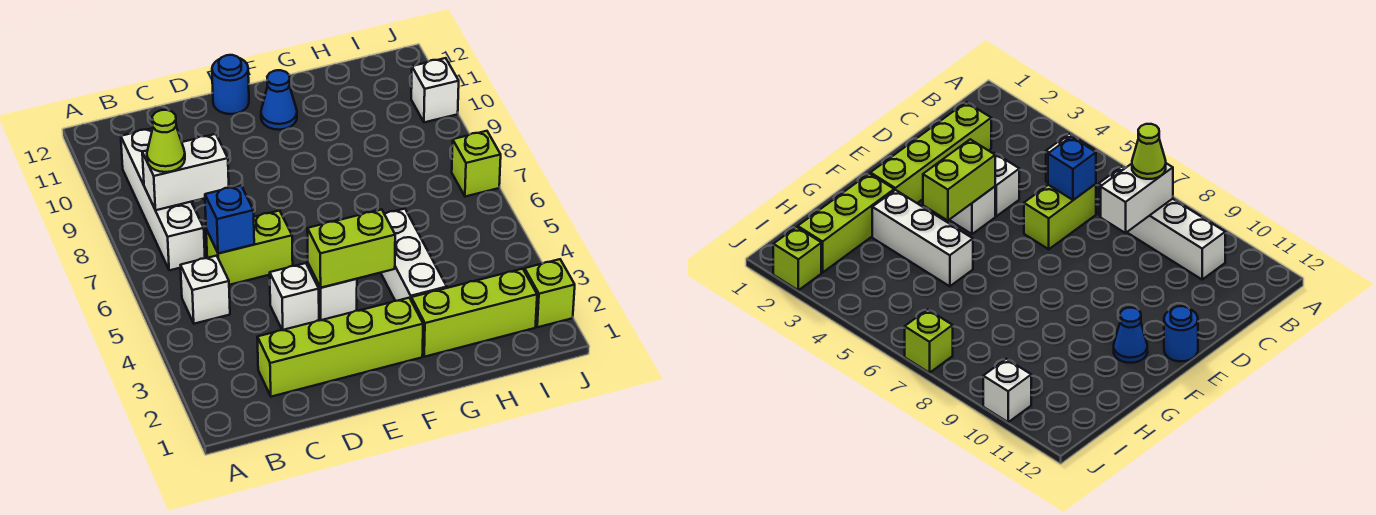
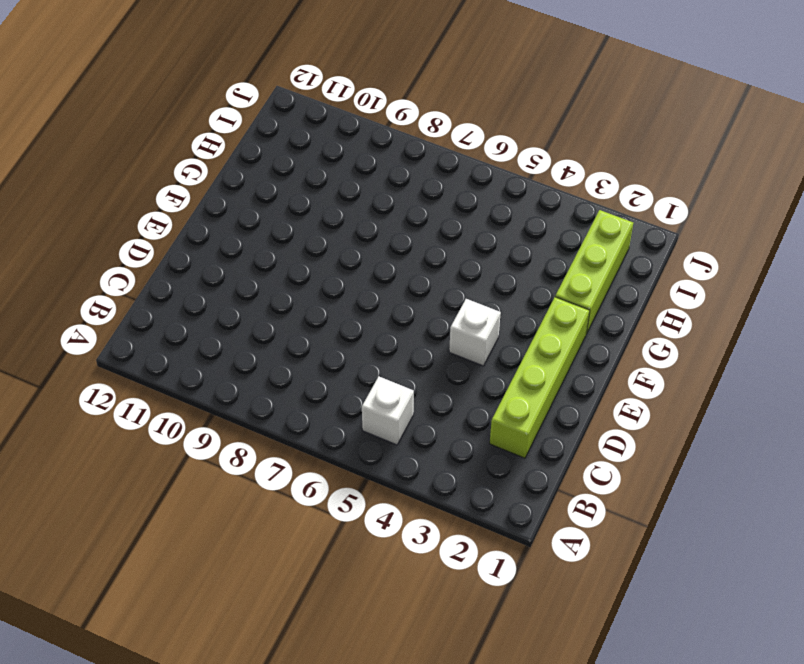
none -> white 1x4 brick [121,128,205,270]
none -> lime 1x2 brick [206,211,293,285]
none -> white 1x1 brick [270,263,319,330]

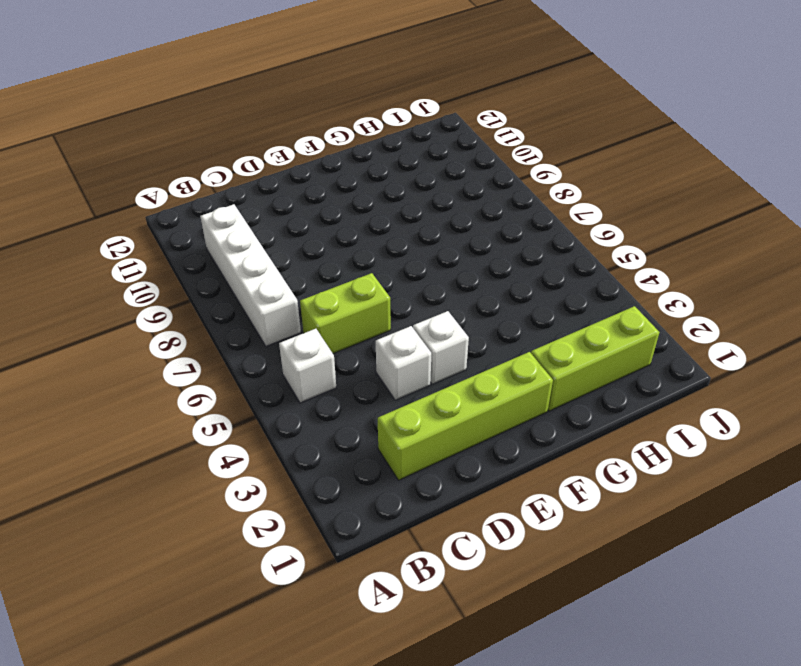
none -> blue 1x1 round brick [212,55,249,114]
none -> blue 1x1 cone [261,70,297,130]
none -> white 1x3 brick [381,209,447,301]

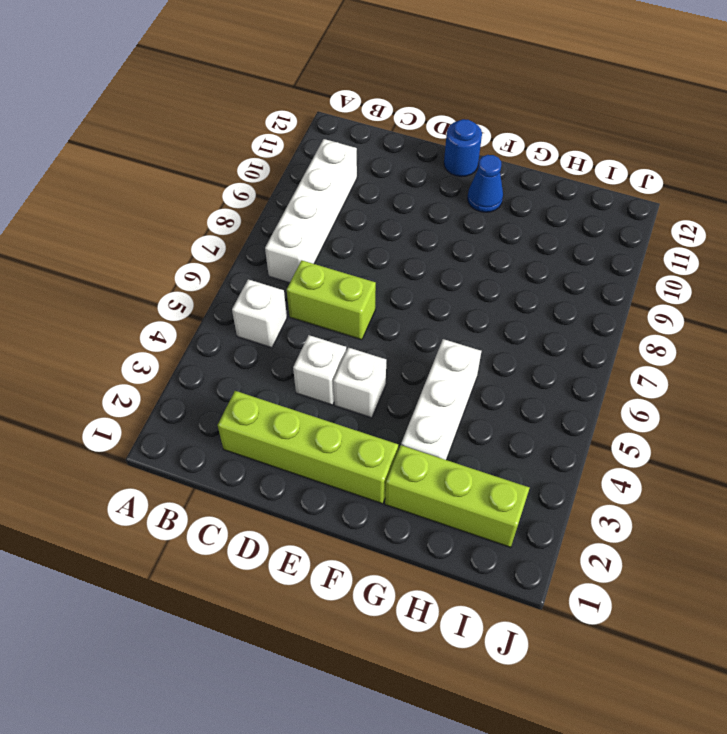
none -> lime 1x1 brick [525,259,575,327]
none -> lime 1x1 brick [452,131,501,197]
none -> white 1x1 brick [411,58,459,122]

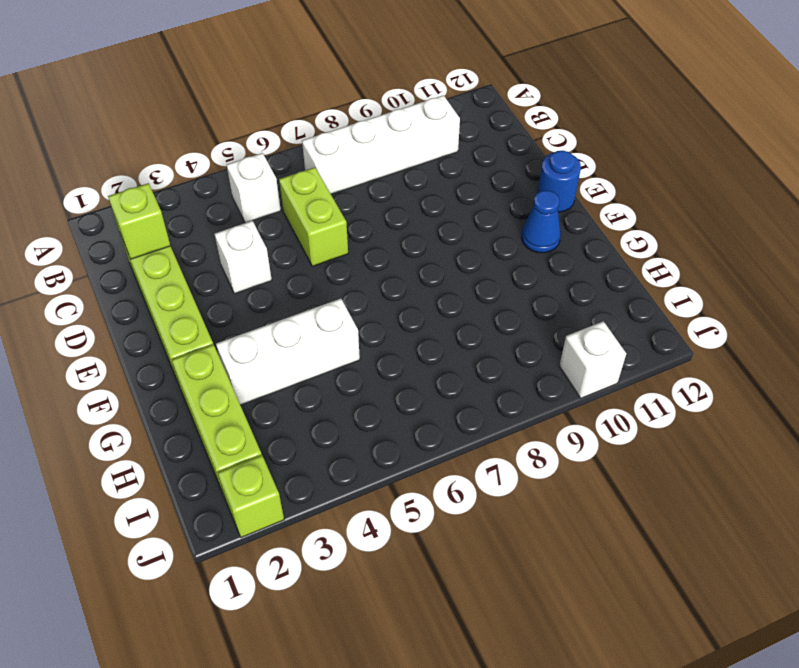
lime 1x1 brick [108,183,170,259] -> lime 1x1 brick moved to [452,131,501,197]
none -> white 1x1 brick [308,264,357,320]
none -> white 1x2 brick [142,134,229,210]
none -> blue 1x1 brick [205,185,254,253]

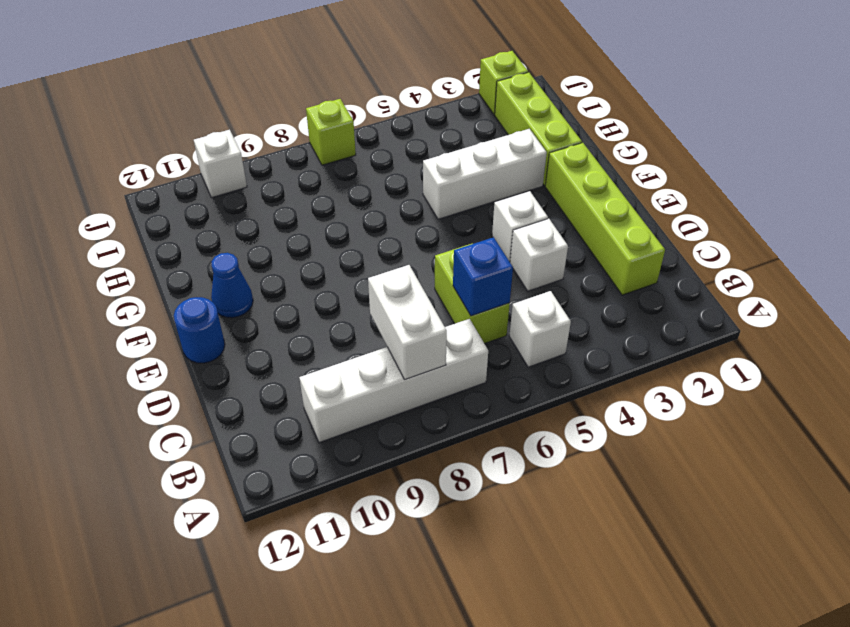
none -> lime 1x2 brick [307,210,395,288]
none -> lime 1x1 cone [147,110,185,172]

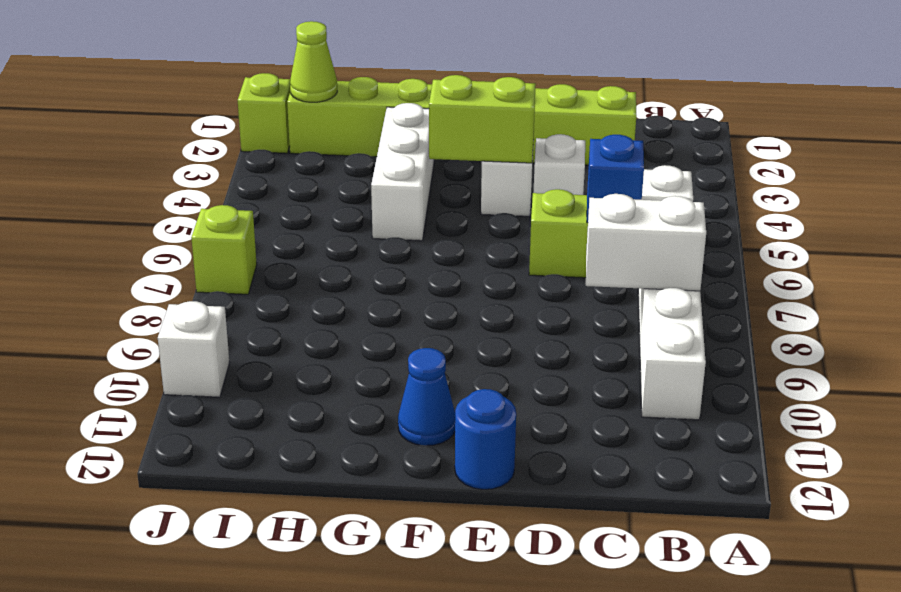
lime 1x1 cone [290,21,337,102] -> lime 1x1 cone moved to [147,110,185,172]

